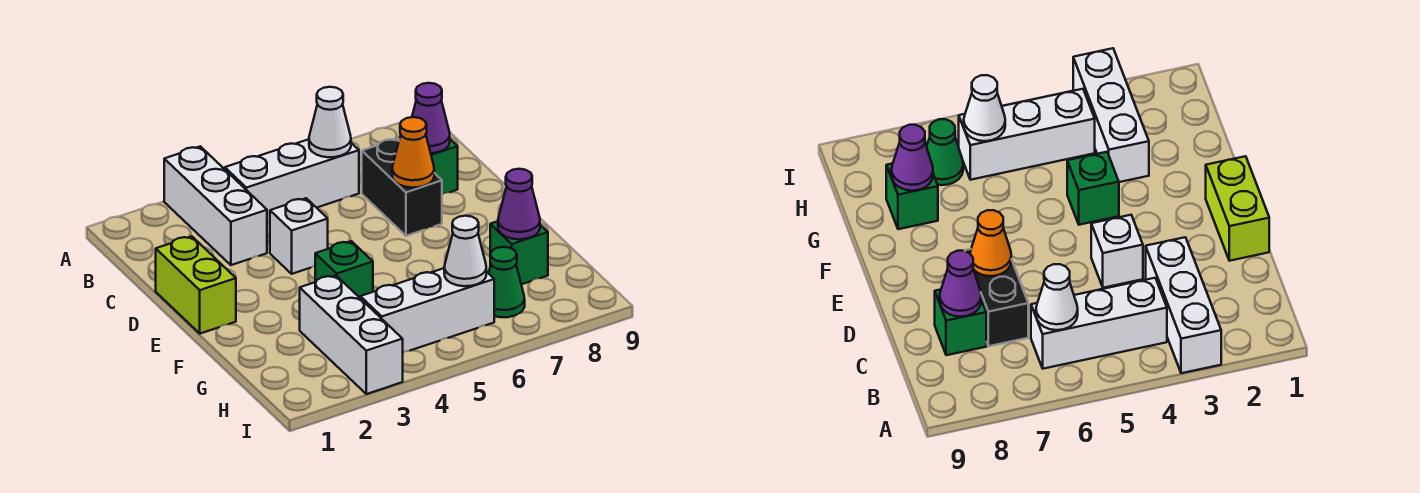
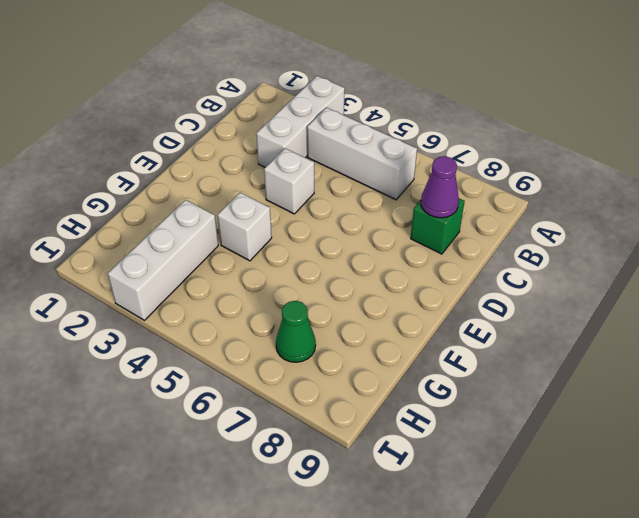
white 1x1 brick [217,193,272,261] -> green 1x1 brick [315,241,373,298]
none -> black 1x2 brick [362,139,442,236]
none -> lime 1x2 brick [156,236,236,334]
none -> green 1x1 brick [490,221,548,284]

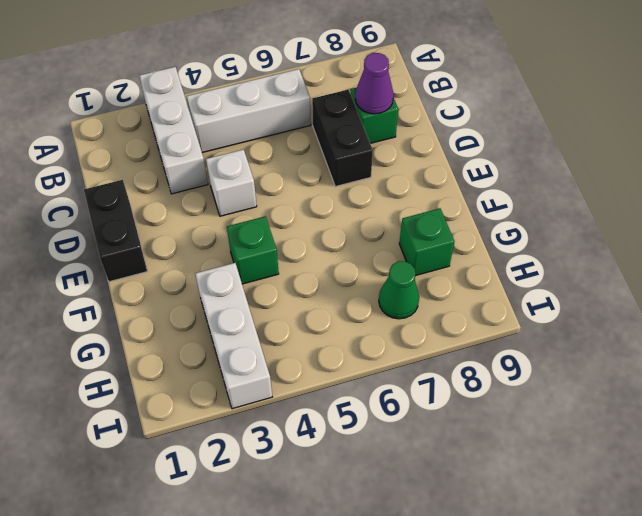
black 1x2 brick [84,180,147,282] -> lime 1x2 brick [156,236,236,334]
none -> white 1x3 brick [360,268,494,352]
none -> white 1x1 cone [309,87,351,157]
none -> orange 1x1 cone [392,117,434,188]

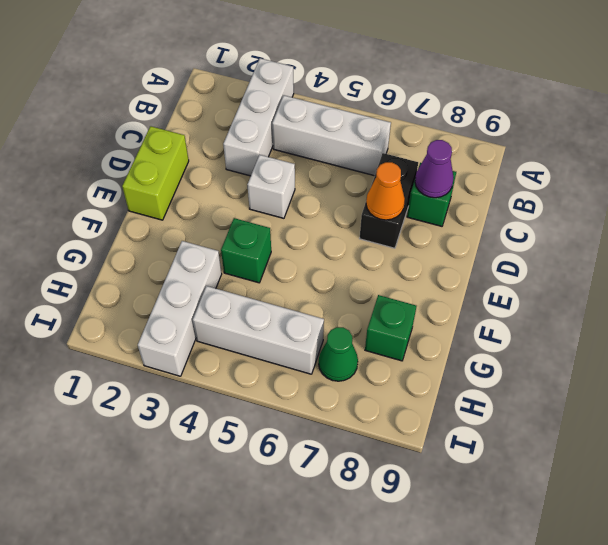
none -> white 1x1 cone [309,87,351,157]
none -> purple 1x1 cone [498,169,540,239]
none -> white 1x1 cone [444,216,486,286]

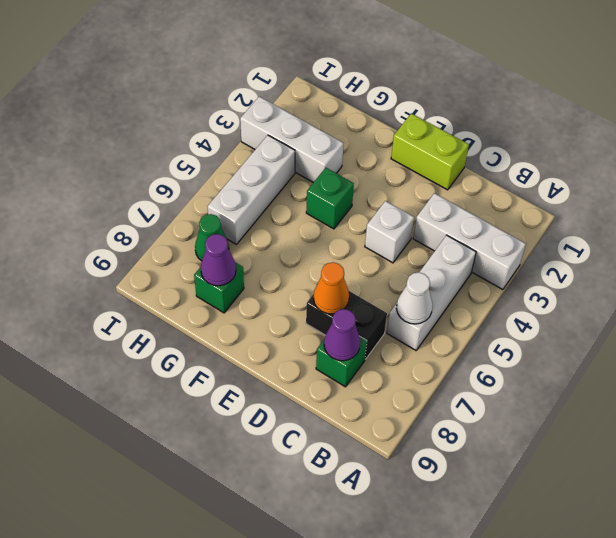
none -> white 1x1 cone [444,216,486,286]

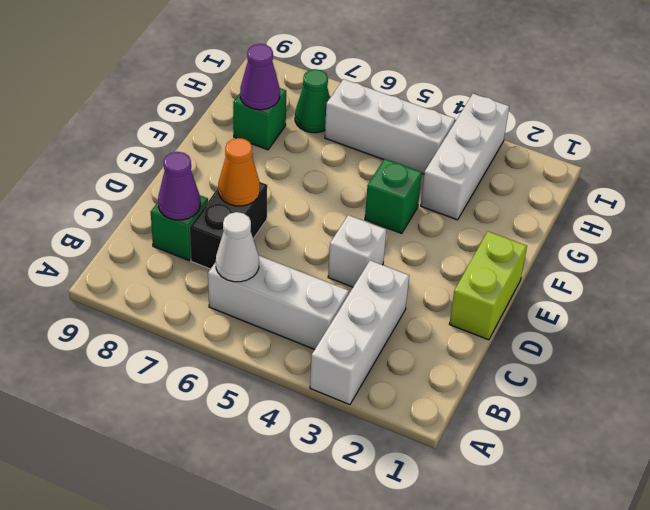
none -> white 1x1 cone [444,216,486,286]

